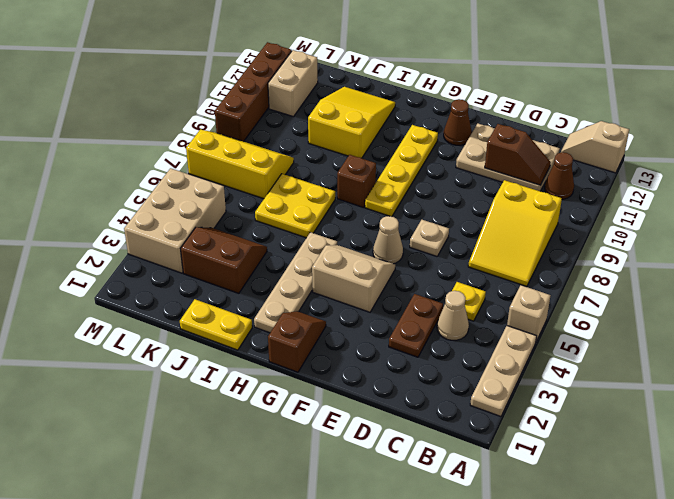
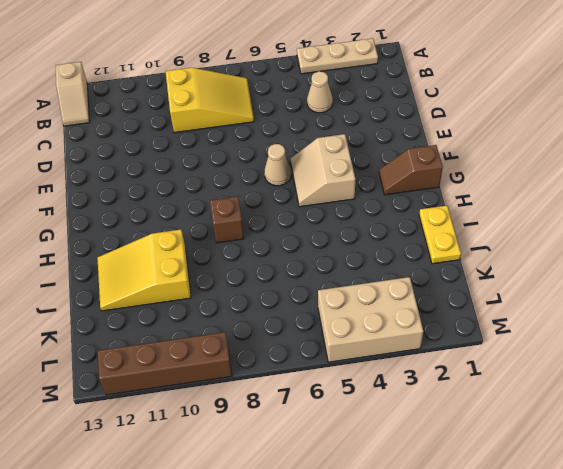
none -> tan 1x1 brick [507,285,551,342]
none -> brown 1x1 cone [545,152,574,199]
none -> yellow 1x1 plate [452,282,486,321]

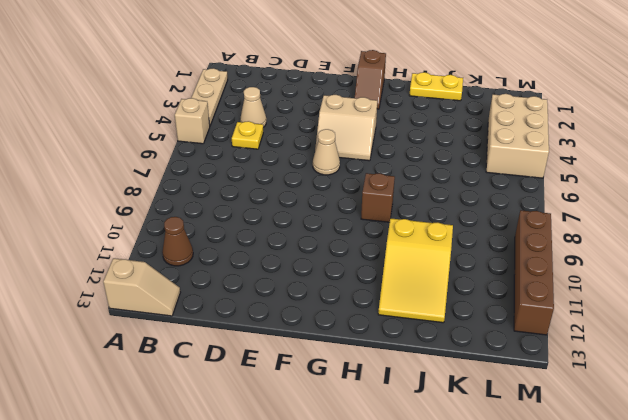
none -> yellow 2x3 slope [468,180,562,286]
none -> tan 2x3 plate [456,124,560,191]
none -> brown 1x2 plate [389,294,443,357]

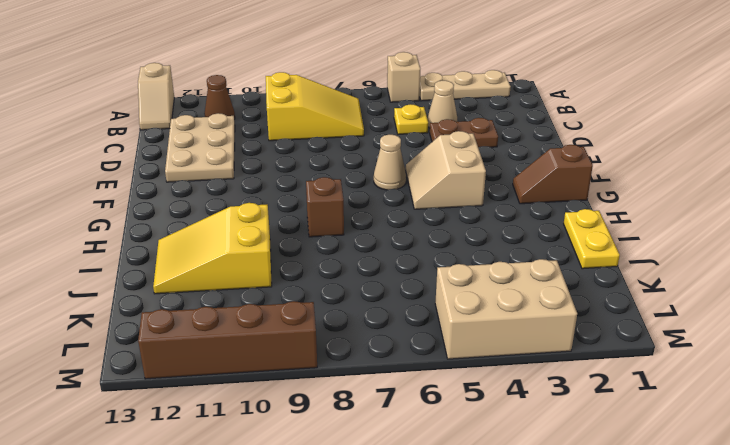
none -> tan 1x1 plate [410,220,449,256]
none -> brown 1x1 cone [444,99,472,145]
none -> yellow 1x4 plate [365,125,438,216]

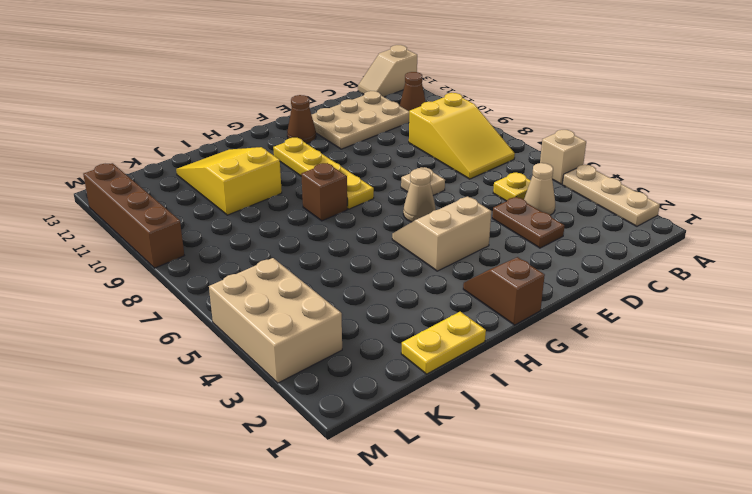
none -> tan 1x4 plate [254,232,337,333]
none -> yellow 2x2 plate [255,174,335,238]
none -> brown 2x2 slope [181,227,267,293]

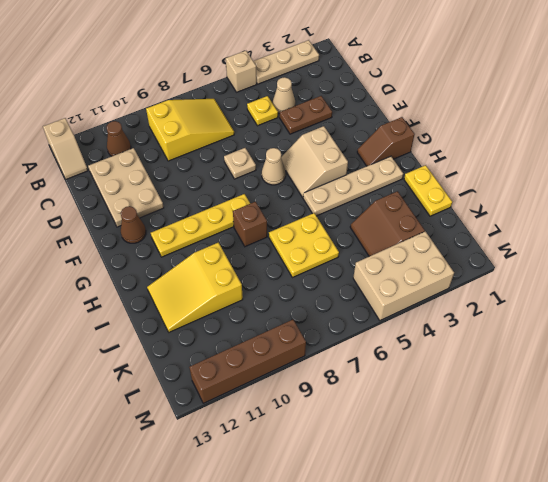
none -> yellow 2x3 slope [186,130,294,199]
none -> tan 1x2 brick [268,50,318,117]
none -> brown 1x2 slope [485,124,551,185]

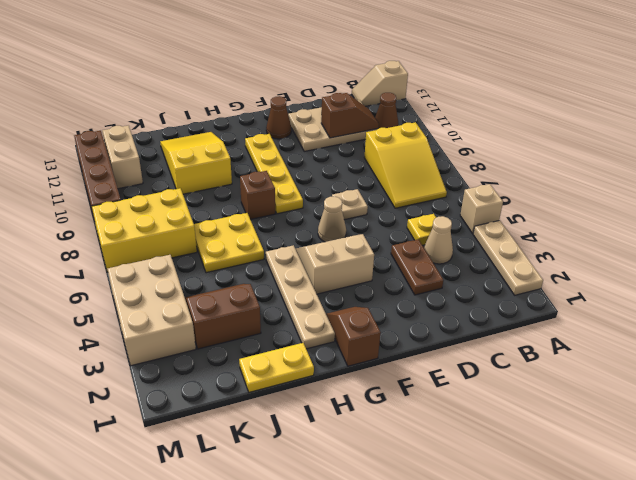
yellow 2x3 brick [92,188,197,272] -> yellow 2x3 slope [186,130,294,199]

